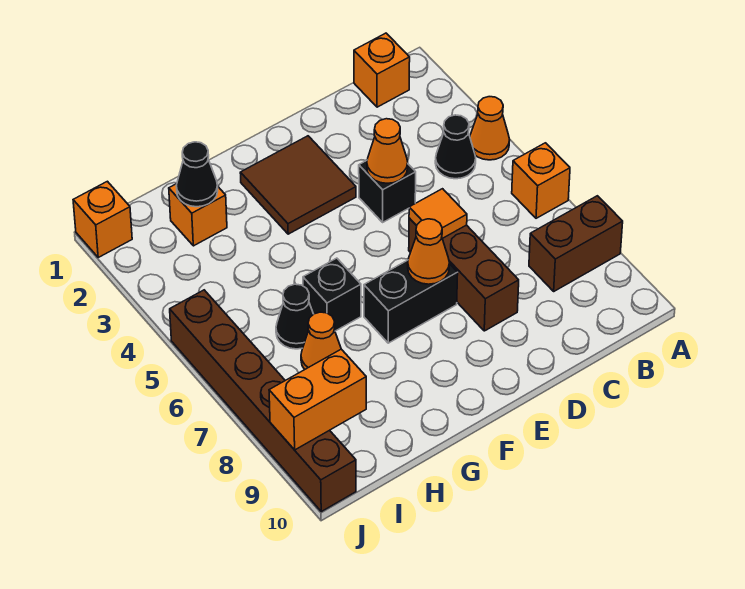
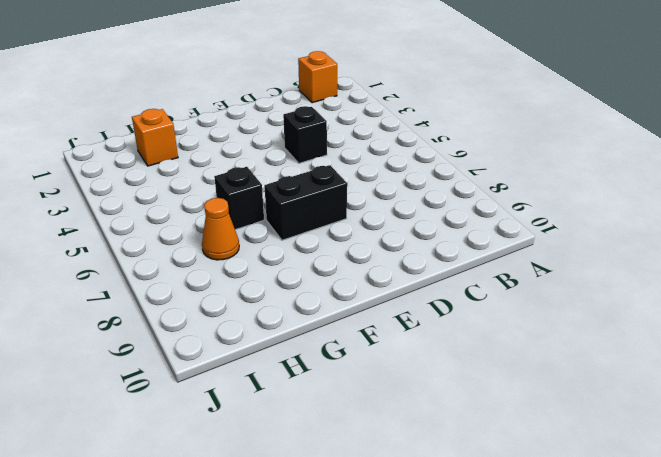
none -> orange 1x1 cone [470,97,510,160]
none -> orange 1x1 brick [512,143,570,218]
none -> brown 1x2 brick [529,196,623,291]

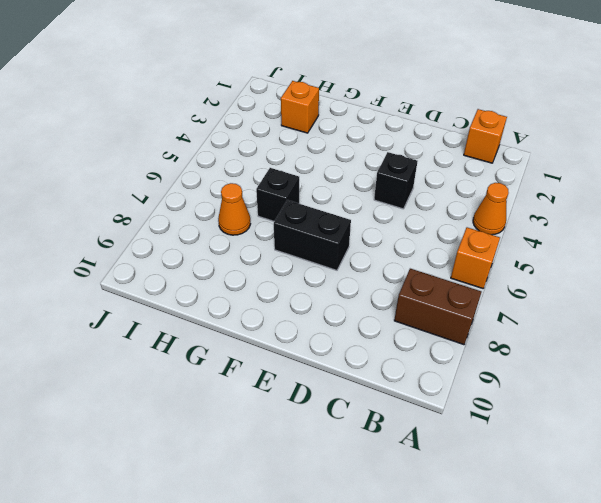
none -> black 1x1 cone [435,115,476,179]
none -> brown 1x3 brick [409,218,519,331]
none -> brown 2x2 tile [240,136,356,234]

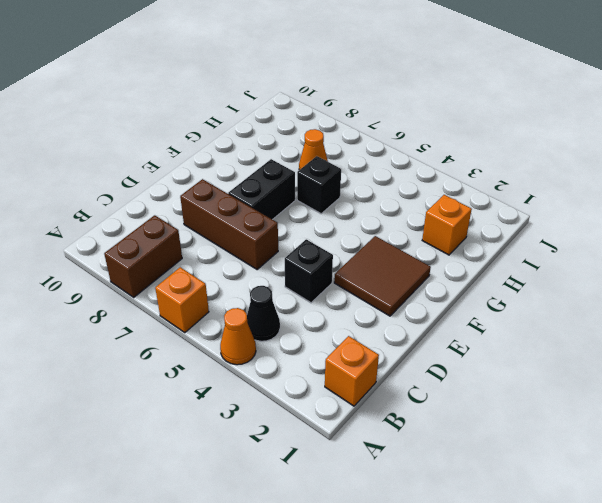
none -> black 1x1 cone [276,284,313,349]
none -> orange 1x1 brick [73,181,132,257]
none -> brown 1x6 brick [170,290,356,512]

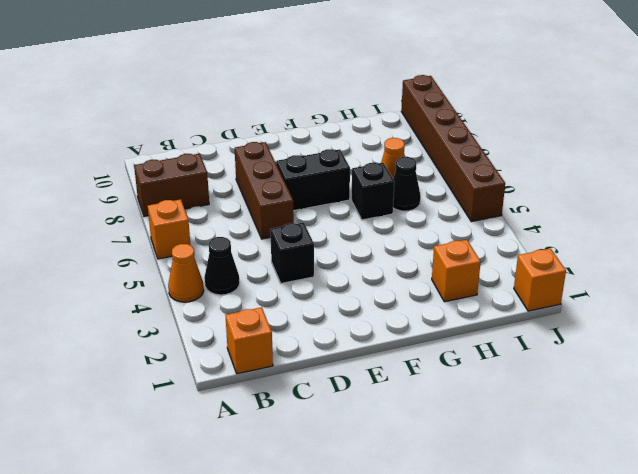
none -> brown 2x2 tile [240,136,356,234]
none -> orange 1x1 cone [367,119,408,183]
none -> orange 1x1 tile [409,189,467,238]

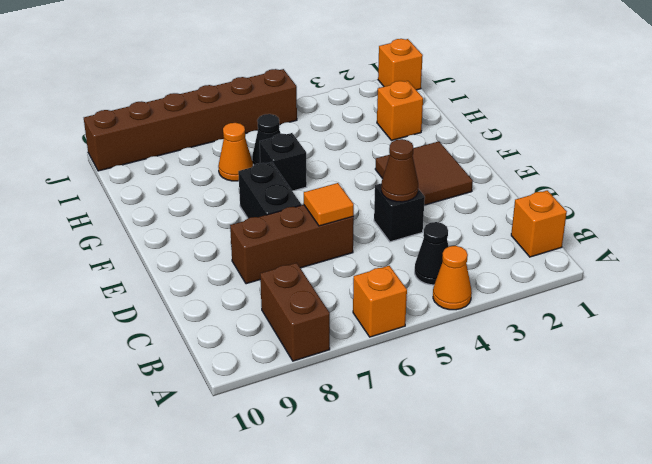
brown 1x1 cone [381,139,418,202] -> orange 1x1 cone [367,119,408,183]
none -> orange 1x1 cone [408,219,449,284]
none -> black 1x1 cone [176,142,218,207]
none -> orange 1x2 brick [269,349,366,450]

